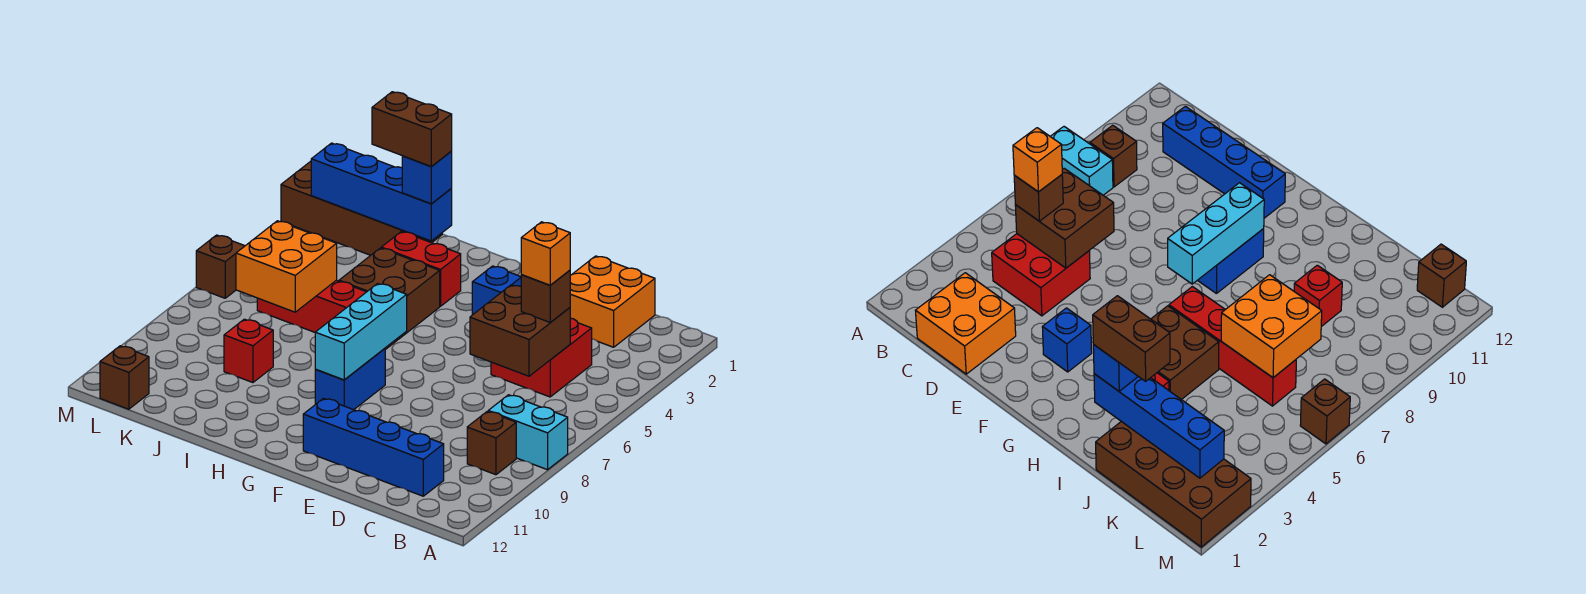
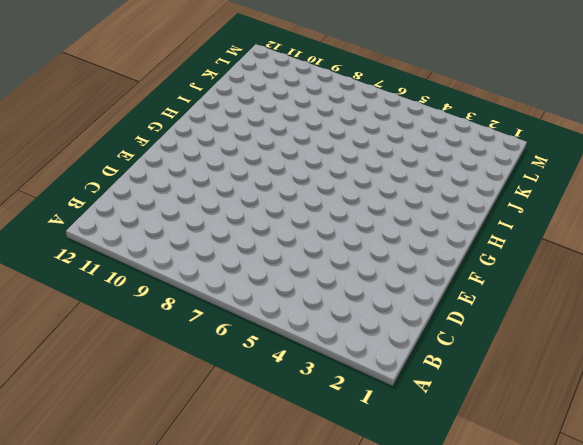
none -> cyan 1x2 brick [488,395,568,470]
none -> brown 1x1 brick [467,411,516,475]
none -> orange 2x2 brick [570,256,655,347]

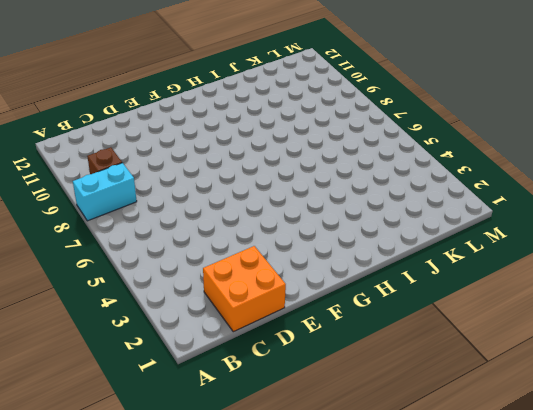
none -> red 2x2 brick [491,318,592,397]
none -> blue 1x4 brick [303,398,444,496]
none -> blue 1x1 brick [472,266,521,315]

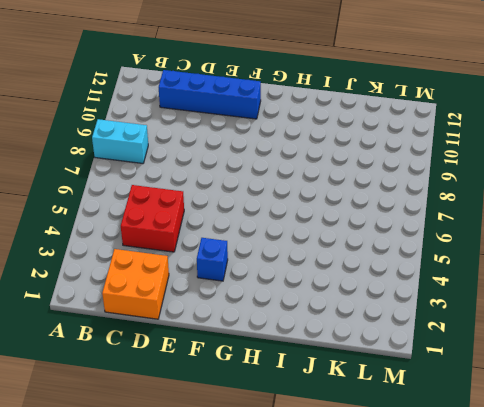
none -> brown 1x1 brick [467,411,516,475]
none -> blue 1x2 brick [315,348,385,410]
none -> red 1x2 brick [381,232,461,306]

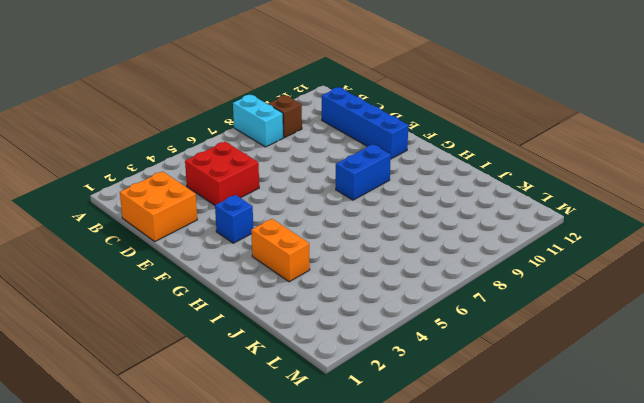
orange 1x2 brick [251,219,310,282] -> red 1x2 brick [381,232,461,306]
none -> brown 2x2 brick [339,248,440,339]
none -> red 1x4 brick [257,280,397,350]
none -> brown 2x4 brick [281,161,442,255]

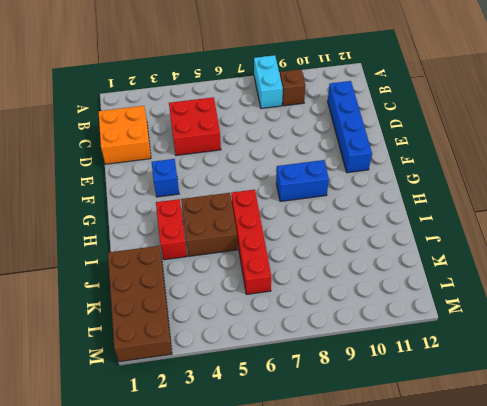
none -> red 1x1 brick [224,319,273,383]
none -> brown 1x1 brick [100,346,149,409]
none -> brown 1x1 brick [196,235,244,298]

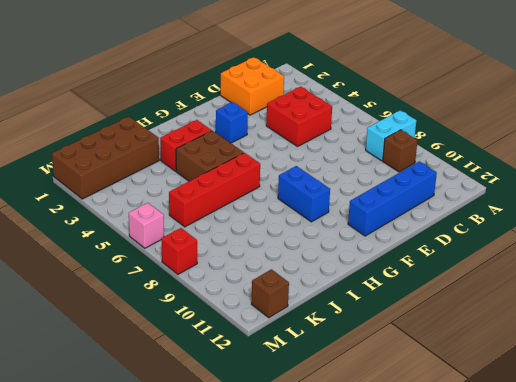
pink 1x1 brick [129,203,164,248] -> brown 1x1 brick [196,235,244,298]
red 1x1 brick [161,228,197,274] -> red 1x1 brick moved to [224,319,273,383]
none -> brown 2x2 brick [470,285,570,376]
none -> cyan 1x3 brick [315,283,407,380]
none -> blue 1x4 brick [311,143,452,241]

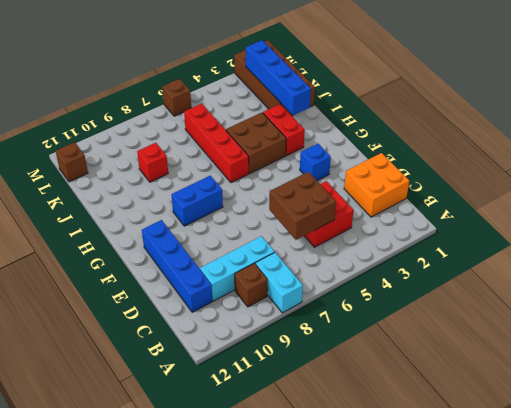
cyan 1x3 brick [200,236,274,301] -> cyan 1x3 brick moved to [315,283,407,380]
none -> orange 2x2 brick [236,221,337,312]
none -> brown 1x1 brick [521,270,570,322]
none -> blue 1x1 brick [402,152,452,204]

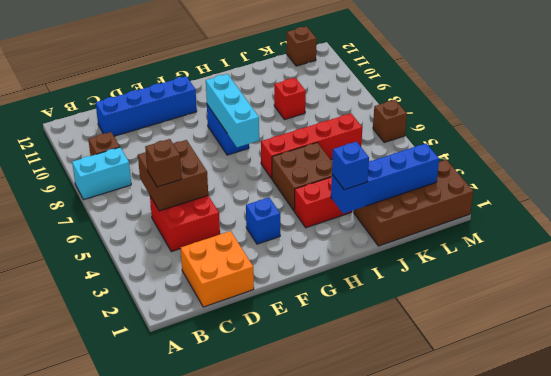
none -> orange 2x2 brick [236,221,337,312]
none -> orange 1x1 brick [521,222,570,285]
none -> brown 1x2 brick [372,92,452,167]

